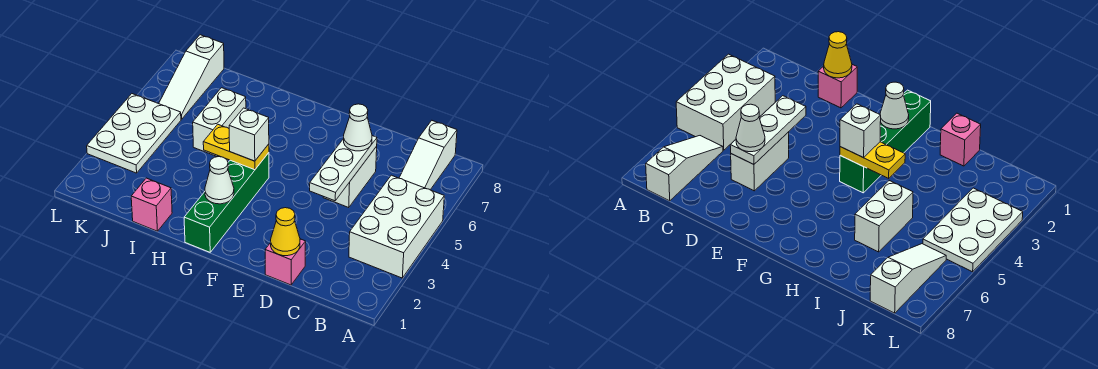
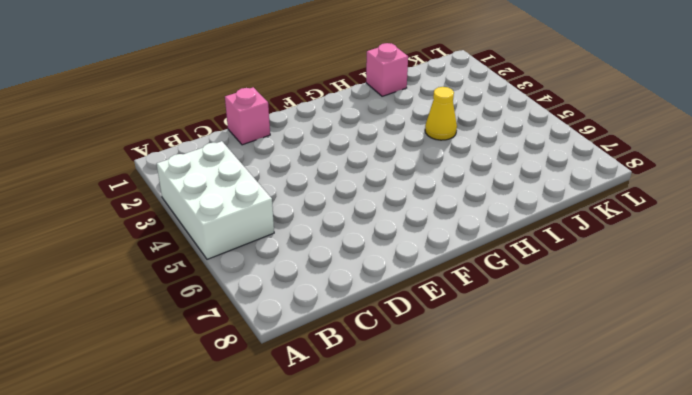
yellow 1x1 cone [425,87,457,140] -> yellow 1x1 cone moved to [271,208,300,256]
none -> white 1x3 slope [399,121,457,190]
none -> white 1x2 brick [323,146,377,208]
none -> green 1x4 brick [184,153,269,252]

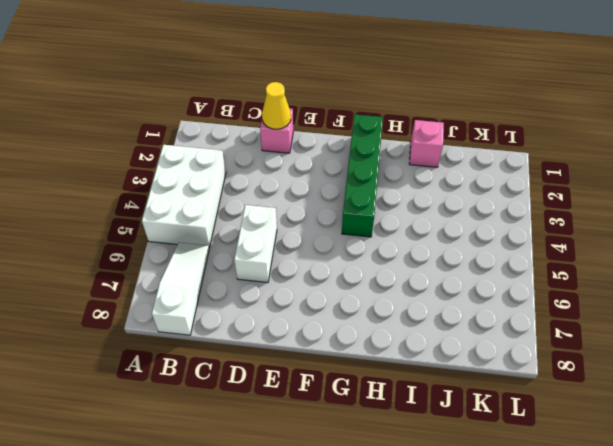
none -> white 1x2 brick [193,88,246,157]
none -> white 2x3 plate [87,94,181,173]
none -> white 1x3 slope [159,35,224,119]

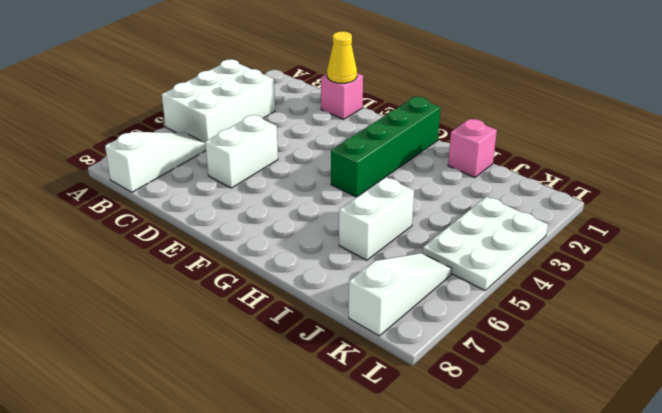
none -> white 1x3 plate [310,136,377,201]
none -> white 1x1 cone [205,157,234,204]
none -> yellow 1x2 plate [203,124,269,170]

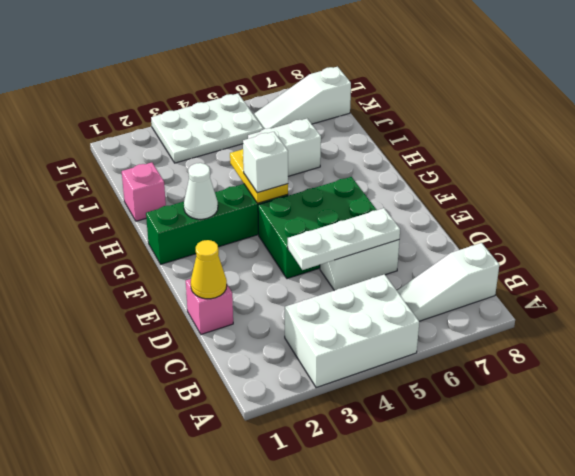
green 2x3 brick [258,177,377,279] -> none
none -> white 1x1 cone [344,104,372,151]

